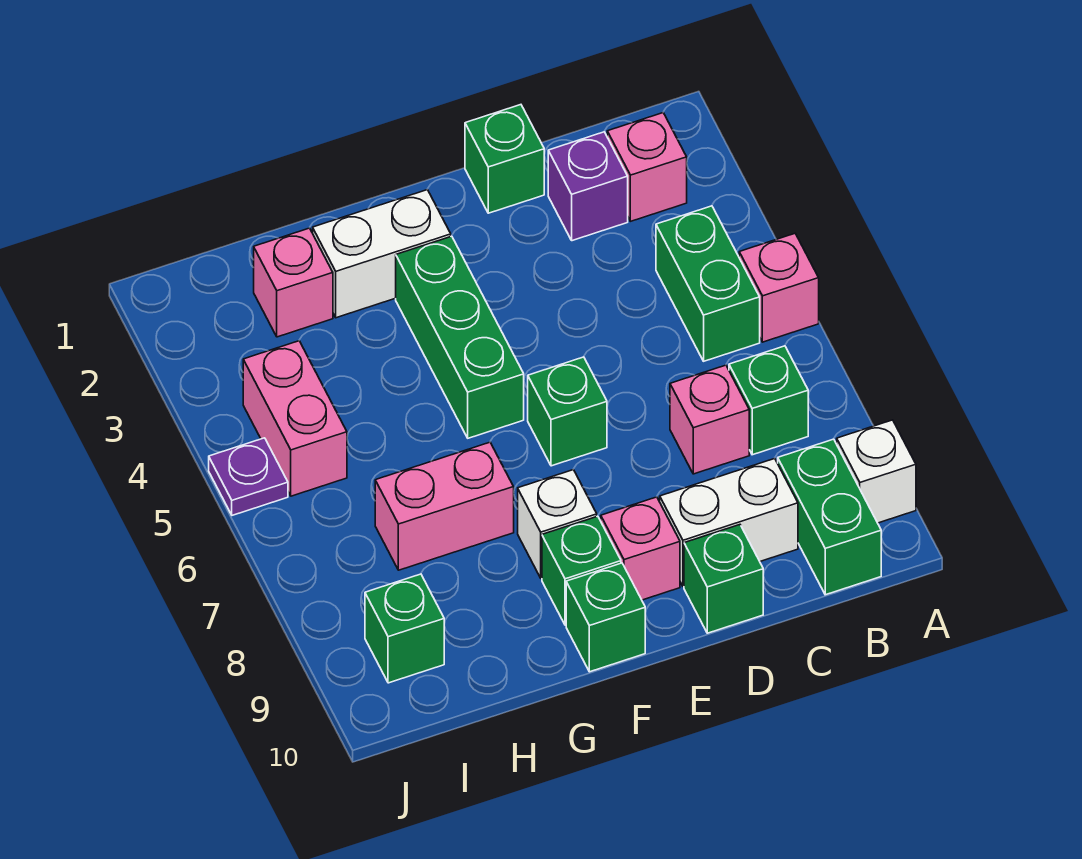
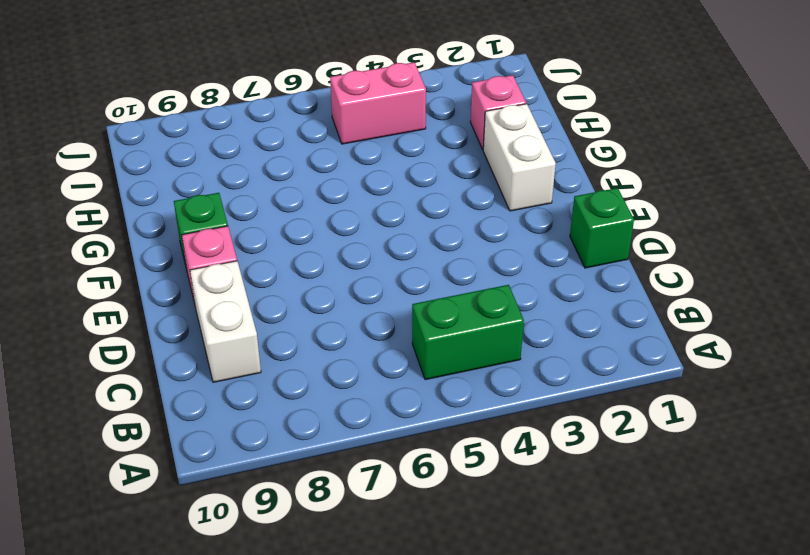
none -> pink 1x1 brick [739,234,819,342]
none -> white 1x1 brick [837,420,916,523]
none -> pink 1x1 brick [607,113,687,221]

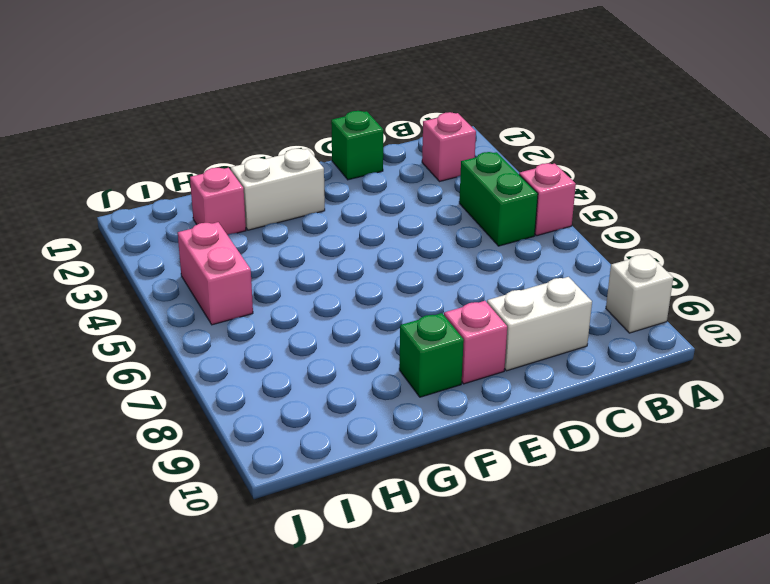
none -> green 1x1 brick [729,346,808,455]
none -> green 1x2 brick [778,439,881,595]
none -> purple 1x1 brick [548,132,628,241]

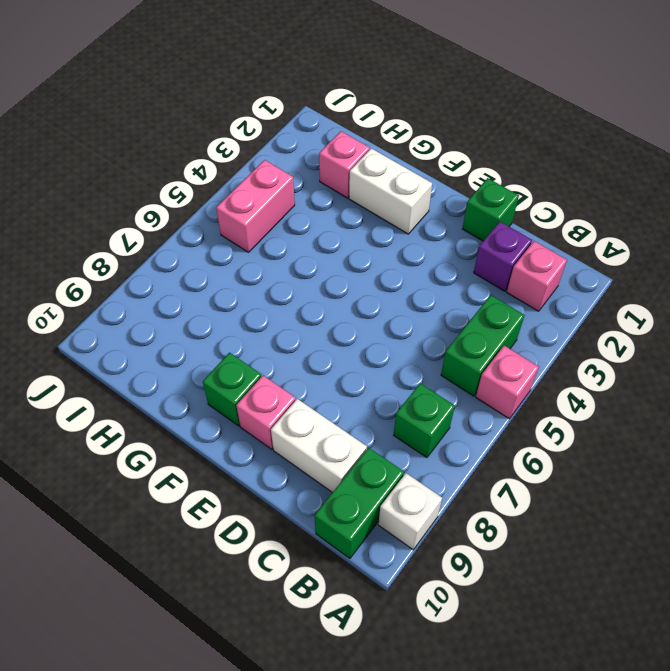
none -> pink 1x1 brick [670,365,749,474]
none -> green 1x1 brick [684,525,763,633]
none -> green 1x1 brick [528,357,607,466]

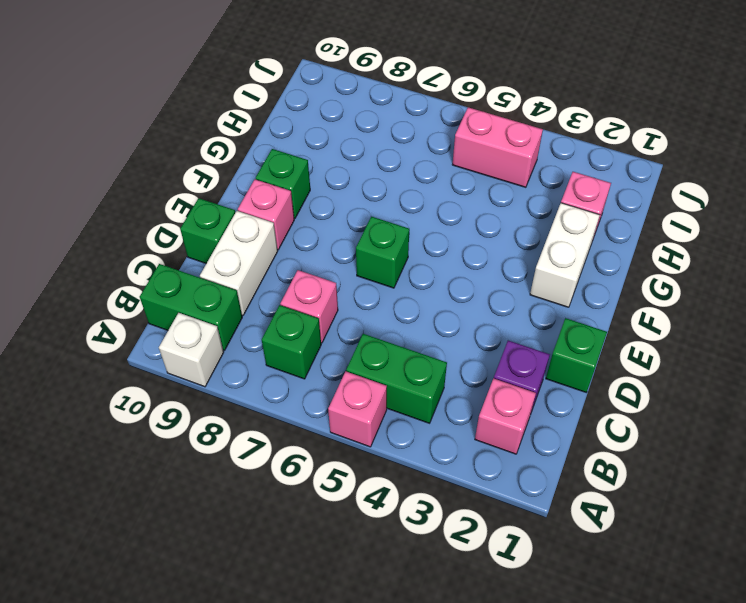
none -> green 1x3 brick [396,236,524,438]
none -> white 1x1 brick [518,470,597,578]
none -> green 1x1 brick [566,563,645,672]

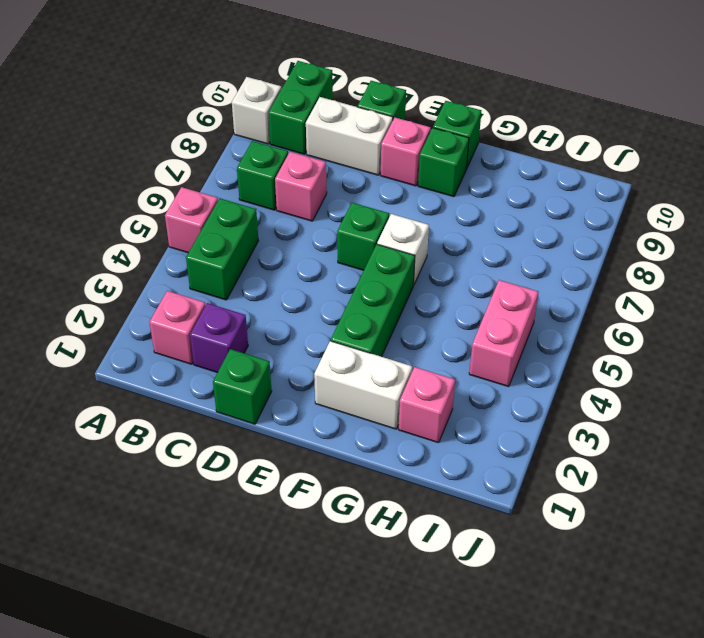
white 1x1 brick [377,214,429,285] -> white 1x1 brick moved to [518,470,597,578]
none -> pink 1x2 brick [375,442,514,570]
none -> green 1x1 brick [365,574,444,683]
none -> purple 1x1 plate [209,438,288,515]

